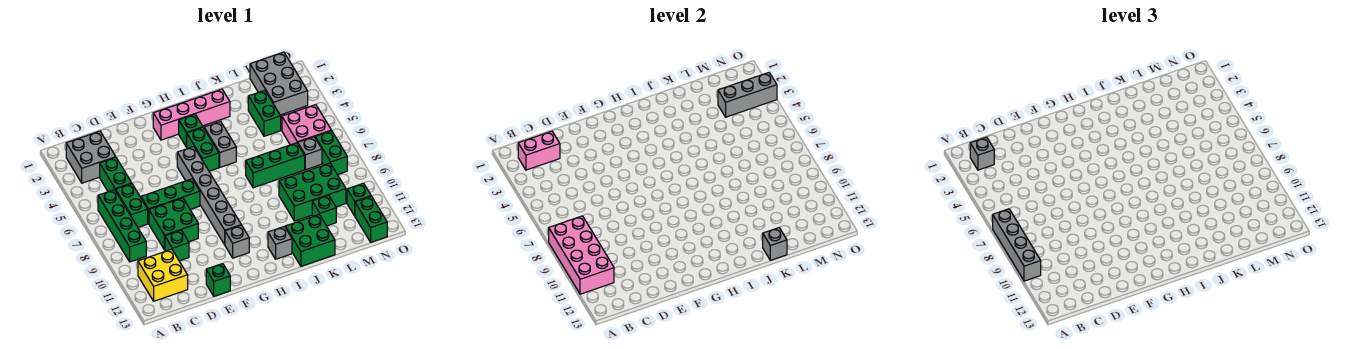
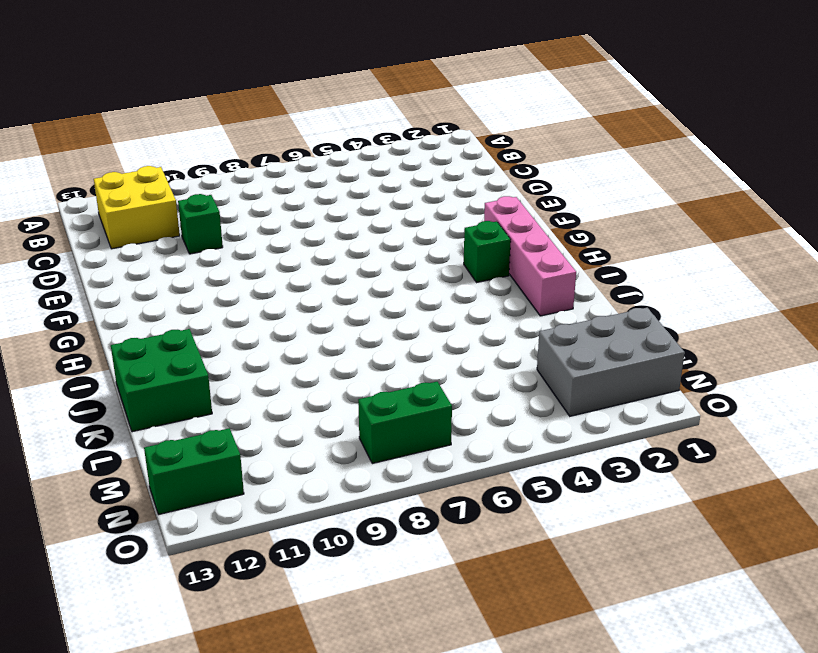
none -> grey 2x2 brick [66,131,116,183]
none -> green 1x4 brick [98,190,146,262]
none -> green 1x2 brick [100,158,132,192]
none -> green 1x2 brick [116,184,148,227]

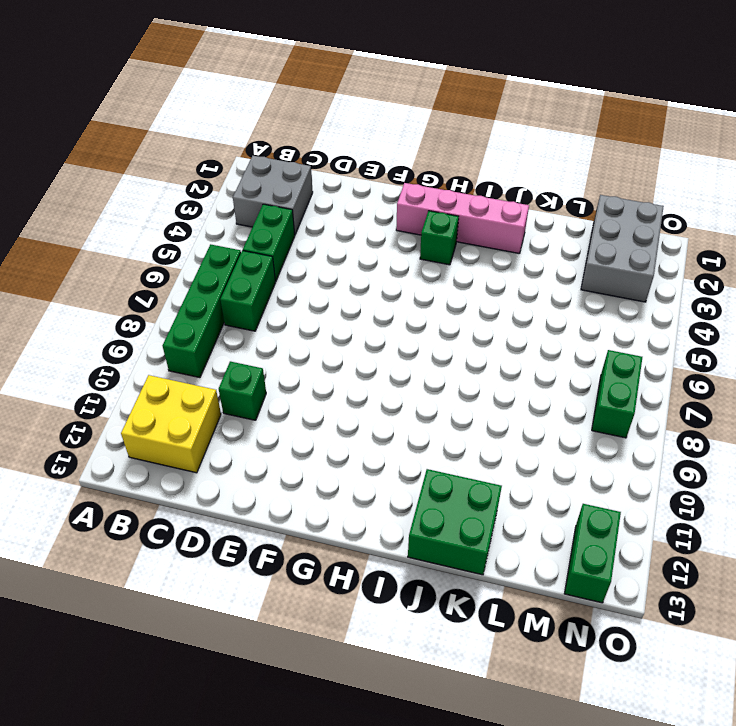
none -> green 1x3 brick [141,179,200,223]
none -> green 2x2 brick [149,198,198,250]
none -> green 1x1 brick [206,264,230,296]
none -> grey 1x6 brick [177,147,241,245]

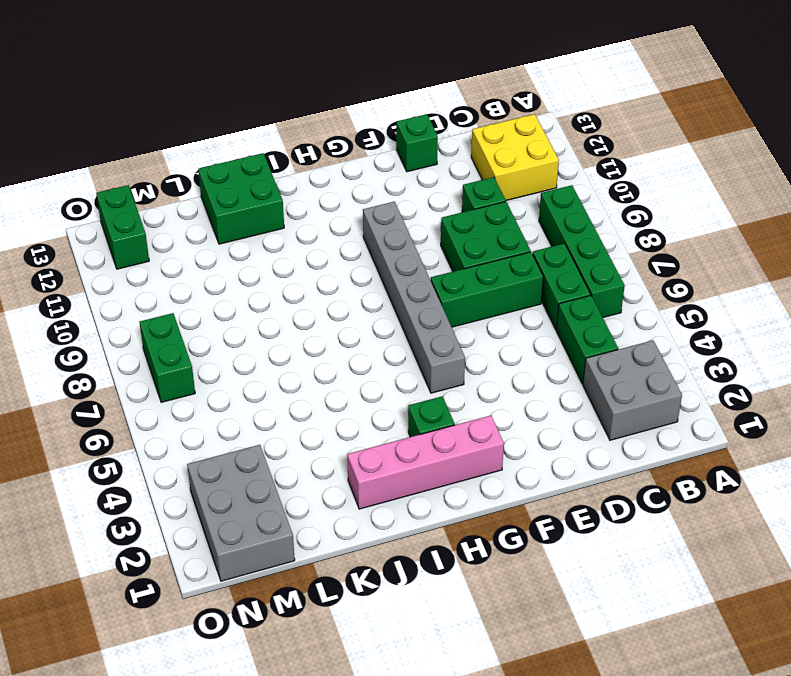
none -> grey 1x1 brick [225,225,249,258]
none -> green 1x2 brick [187,128,219,171]
none -> grey 1x2 brick [204,121,236,167]
none -> grey 1x1 brick [268,226,292,259]

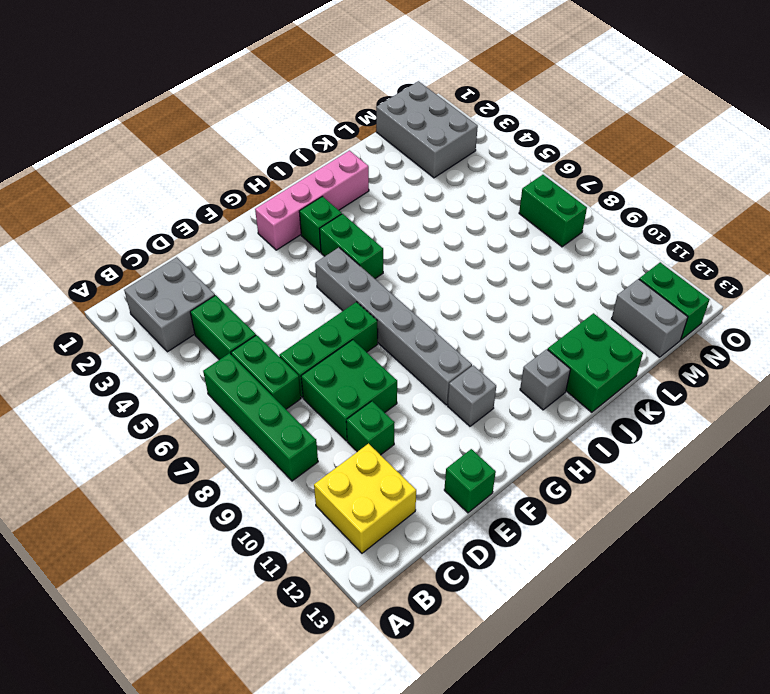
grey 1x2 brick [612,279,688,357] -> grey 1x2 brick moved to [204,121,236,167]
none -> green 1x3 brick [246,143,305,188]
none -> green 2x3 brick [279,163,346,221]
none -> green 1x2 brick [248,90,281,136]
none -> green 1x1 brick [312,195,336,226]

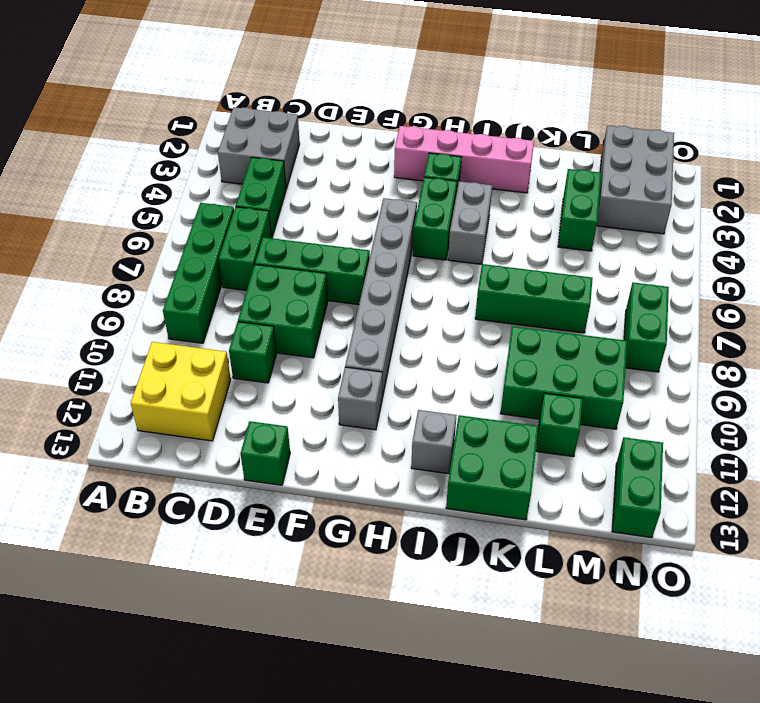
none -> pink 2x2 brick [282,105,331,145]
none -> grey 1x1 brick [298,137,322,170]
none -> green 1x1 brick [347,183,371,216]
none -> pink 2x4 brick [549,216,614,294]

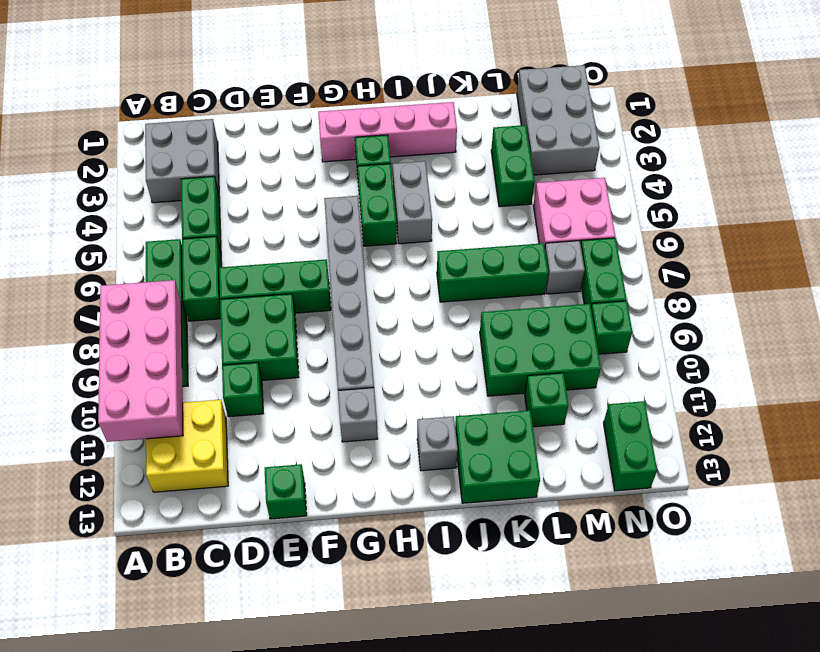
green 1x1 brick [591,301,633,354] -> green 1x1 brick moved to [347,183,371,216]
none -> pink 1x2 brick [518,131,560,170]
none -> grey 1x1 brick [763,228,787,260]
none -> grey 1x3 brick [718,73,777,117]
none -> grey 1x4 brick [993,209,1041,281]

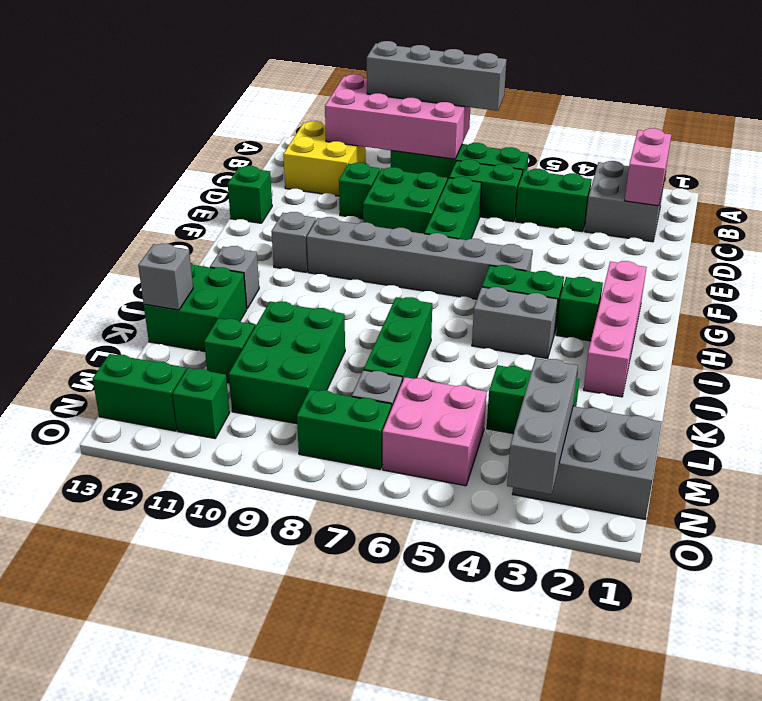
none -> grey 1x1 brick [970,137,994,170]

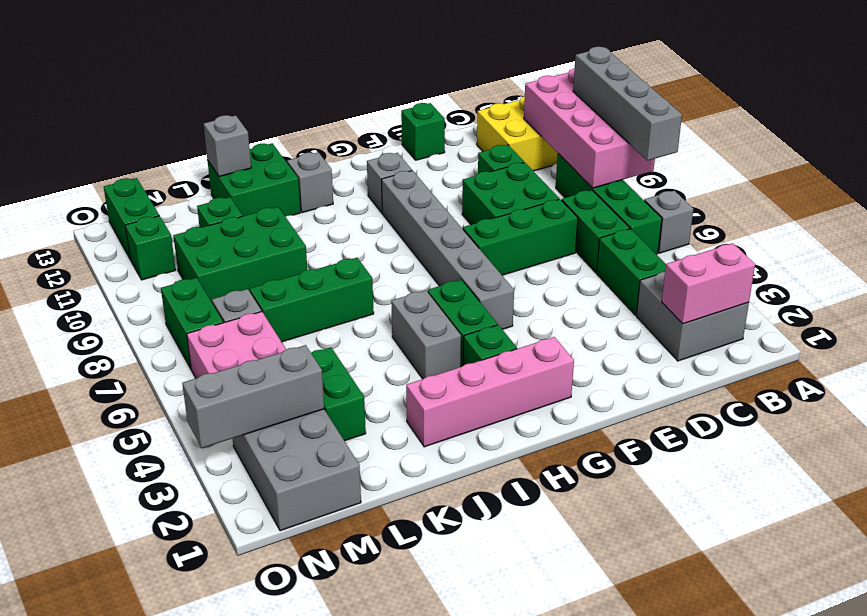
grey 1x1 brick [644,191,693,253] -> grey 1x1 brick moved to [970,137,994,170]

